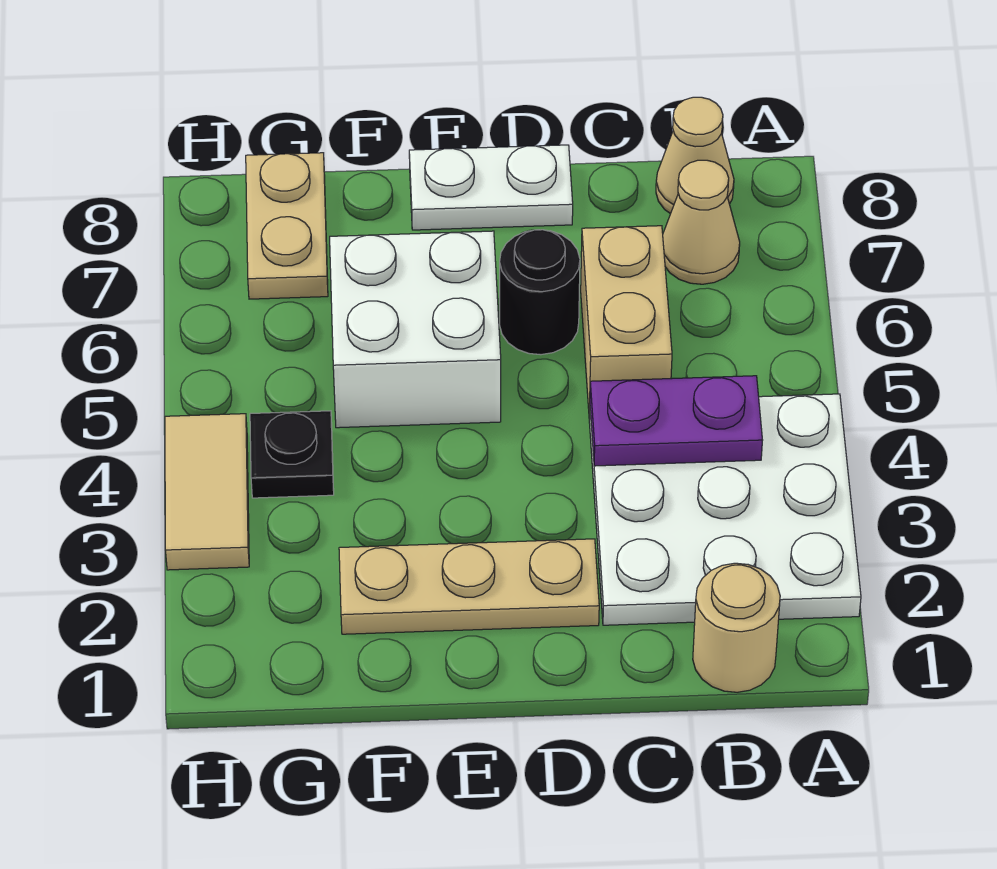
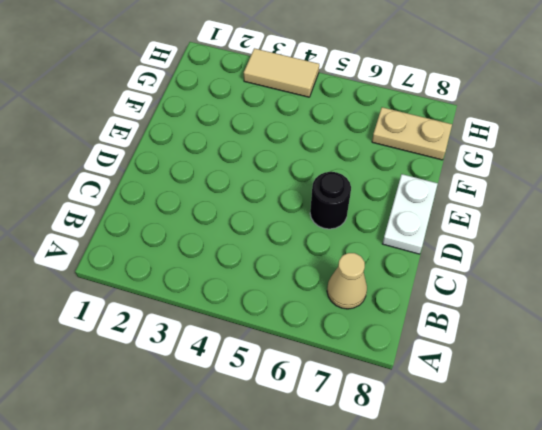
none -> white 3x3 plate [589,394,861,625]
none -> tan 1x1 round brick [693,563,780,692]
none -> tan 1x1 cone [656,97,734,214]

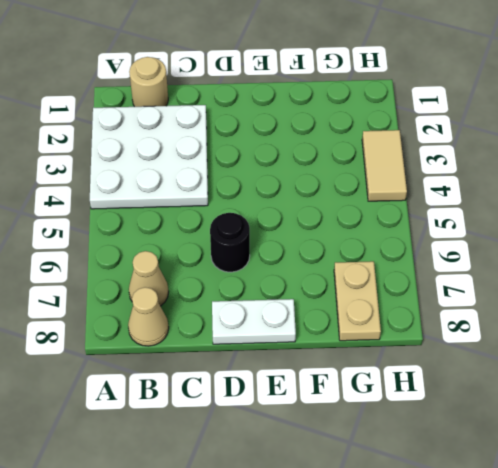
none -> tan 1x2 brick [581,226,672,419]
none -> tan 1x3 plate [339,539,599,634]
none -> white 2x2 brick [330,231,501,428]

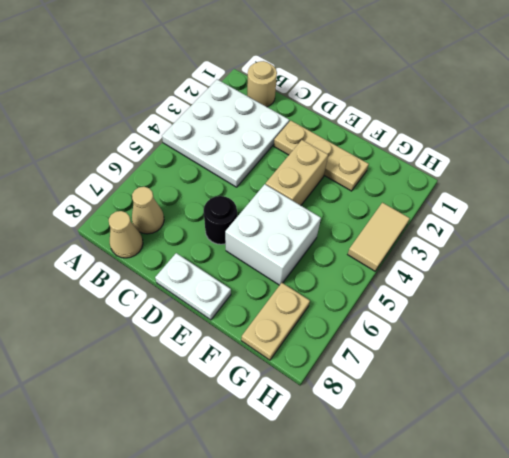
tan 1x2 brick [266,140,328,205] -> tan 1x2 brick moved to [581,226,672,419]
none -> black 1x1 plate [250,411,334,498]
none -> purple 1x2 plate [590,376,763,466]

